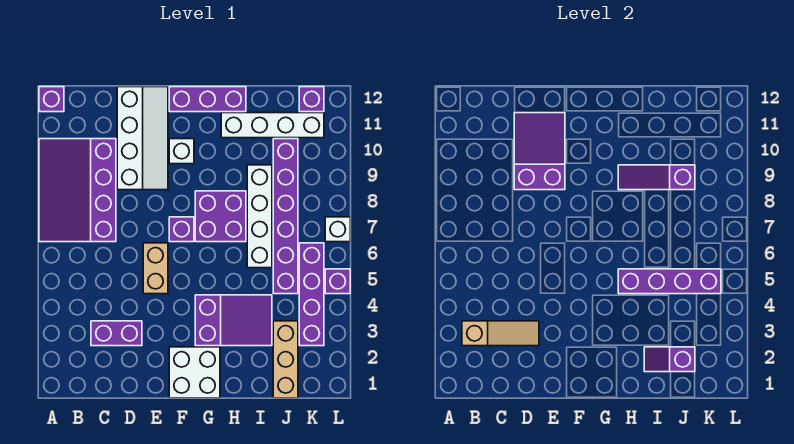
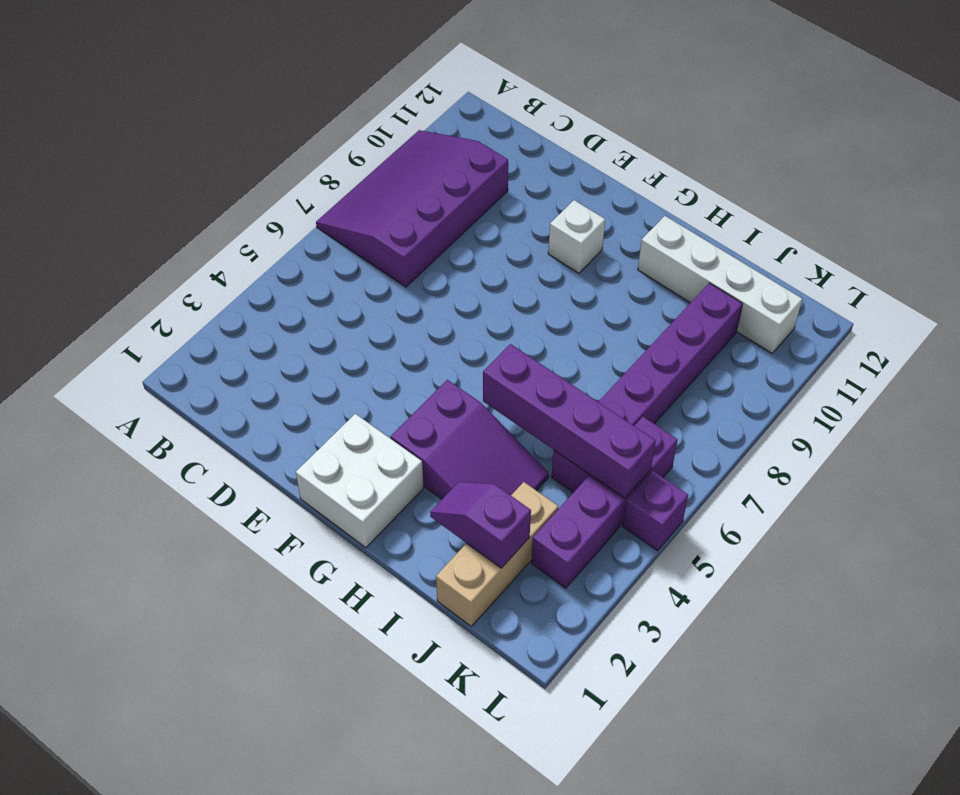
none -> purple 1x1 brick [39,87,64,112]
none -> purple 1x2 brick [91,321,142,346]
none -> white 2x4 slope [117,87,168,190]

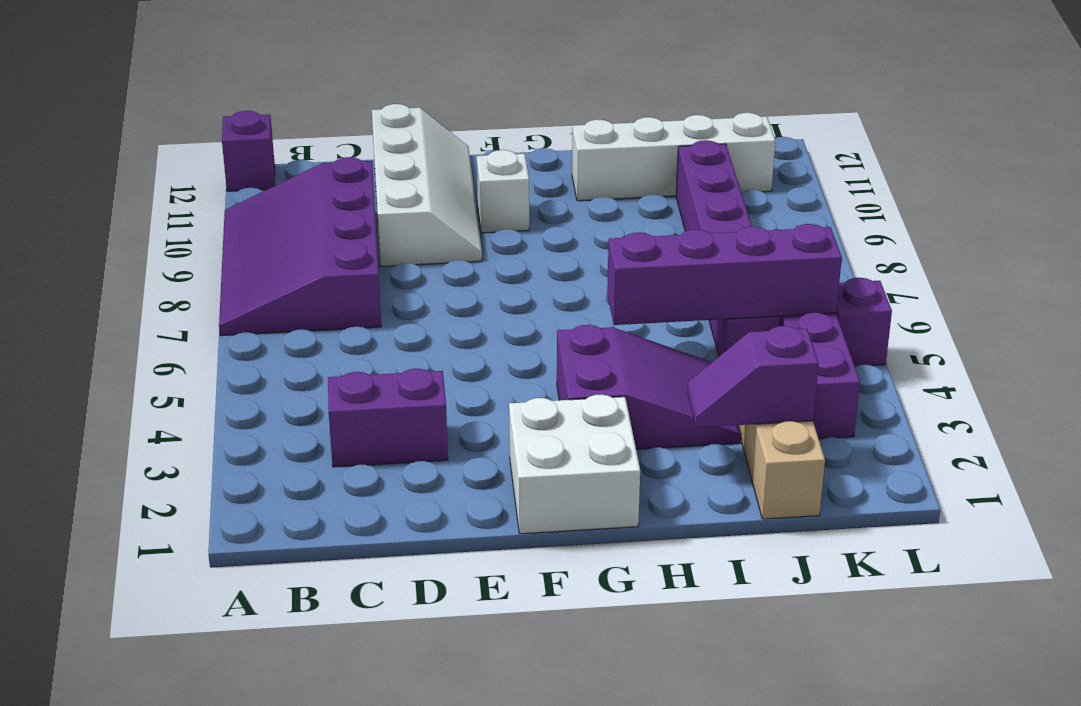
none -> tan 1x2 brick [143,243,168,294]
none -> purple 1x1 brick [169,217,194,242]
none -> purple 1x3 brick [169,87,246,112]

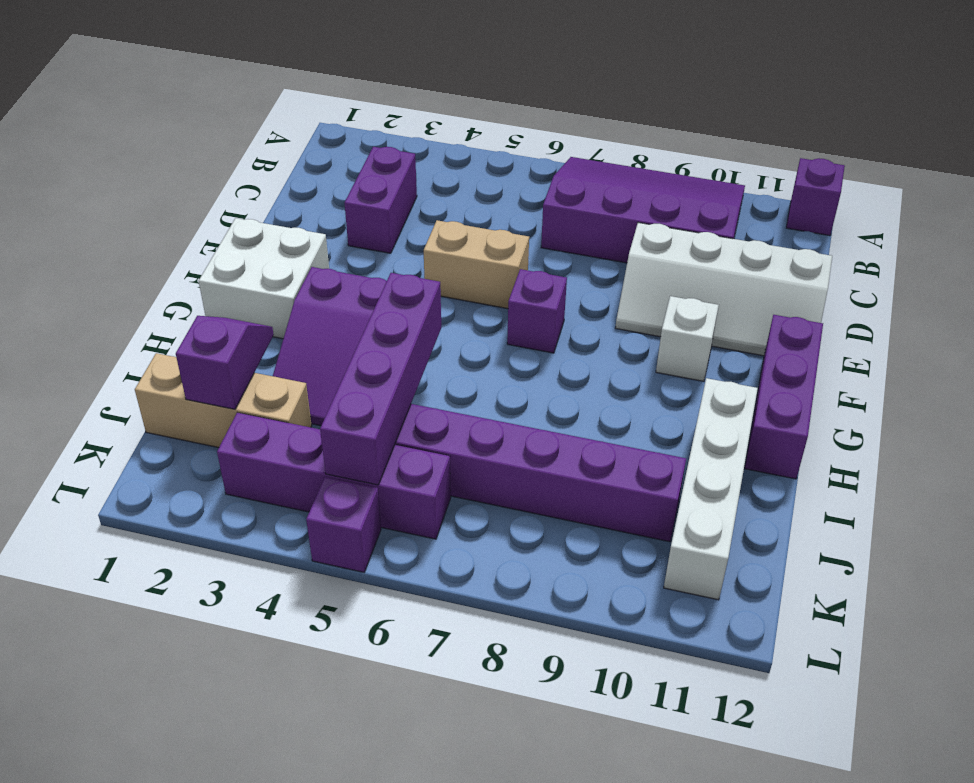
none -> purple 2x2 brick [195,191,246,242]
none -> white 1x4 brick [247,165,272,268]
none -> purple 1x1 brick [299,87,324,112]

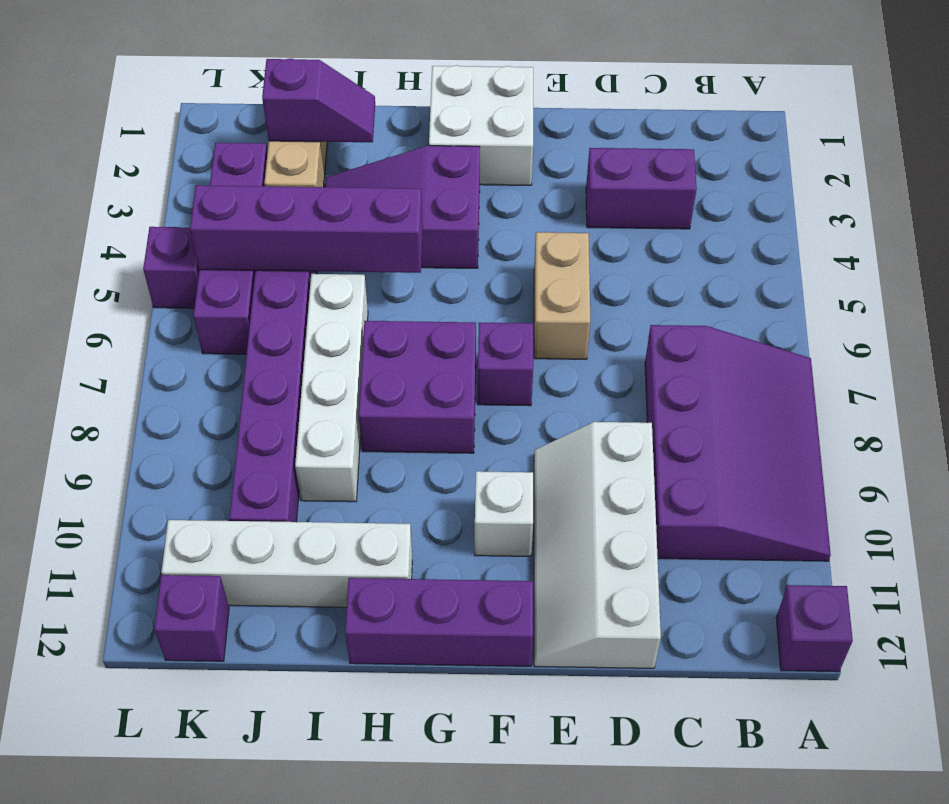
none -> white 1x1 brick [325,217,350,242]
none -> tan 1x3 slope [462,321,539,346]
none -> purple 2x3 slope [514,113,565,190]

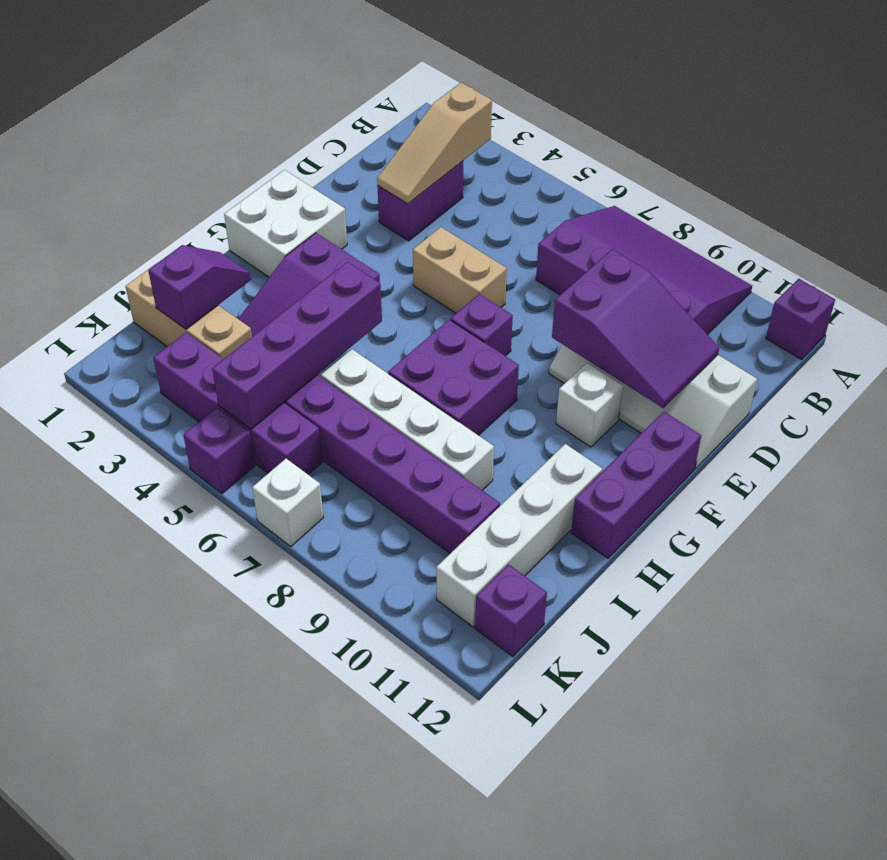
none -> purple 1x3 slope [618,165,695,190]

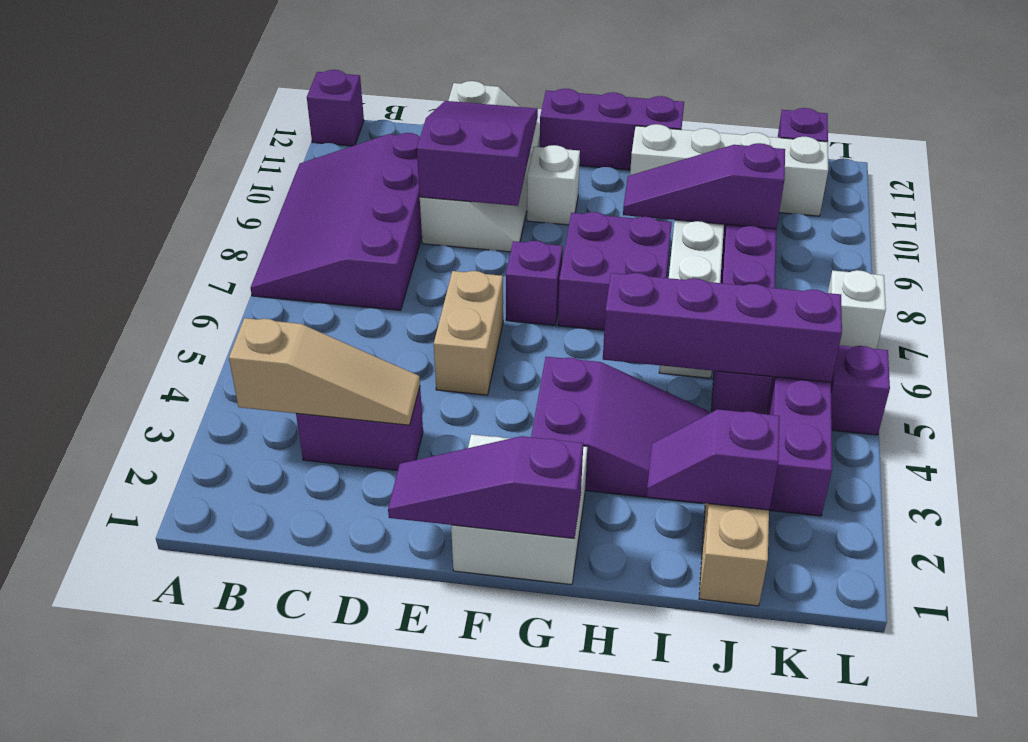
purple 1x3 slope [388,436,583,538] -> none

